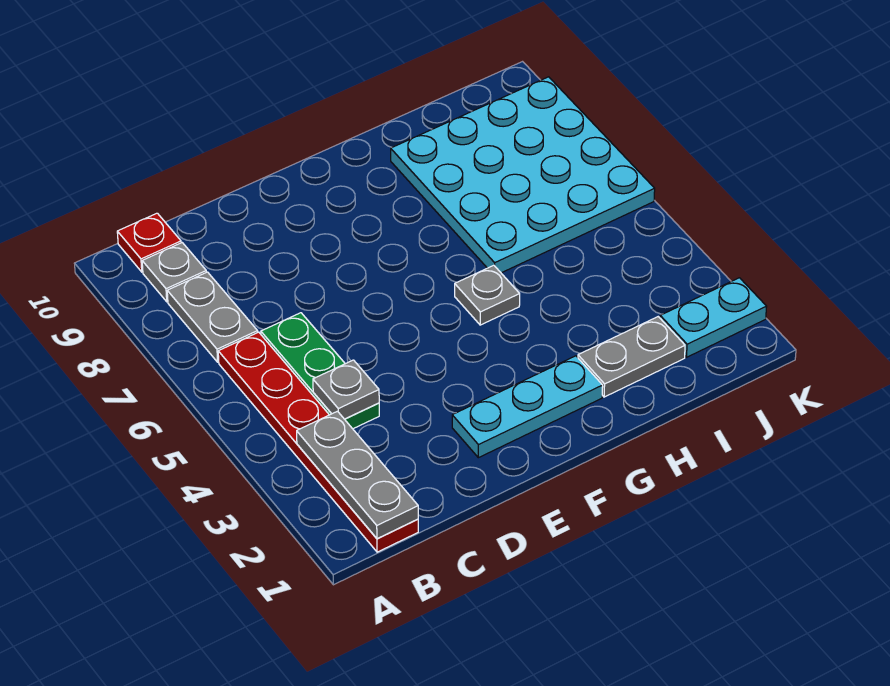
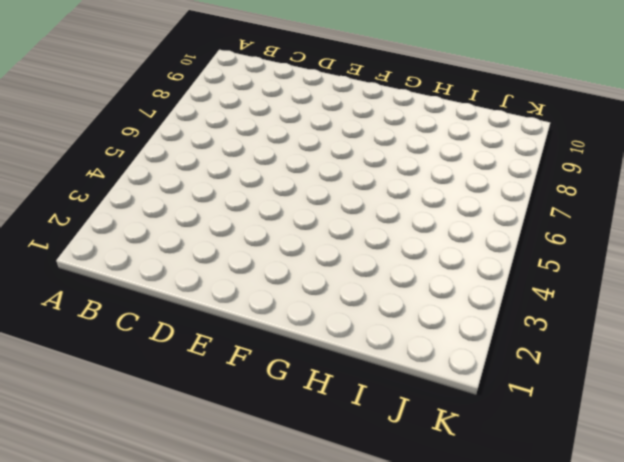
none -> red 1x6 plate [218,332,418,552]
none -> grey 1x2 plate [167,272,258,362]
none -> grey 1x1 plate [142,243,206,302]

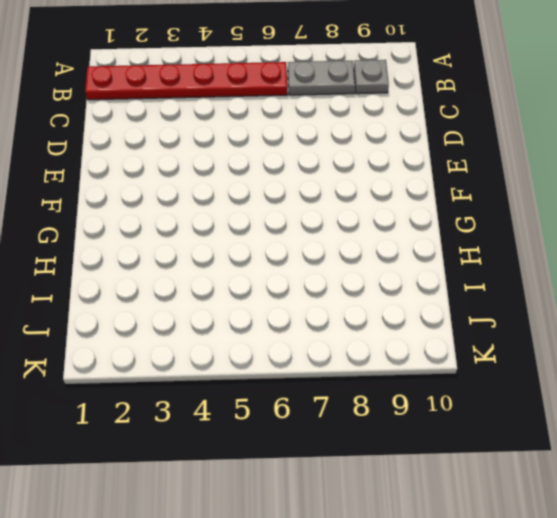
none -> red 1x1 plate [117,213,181,272]
none -> green 1x3 plate [261,313,379,429]
none -> cyan 1x3 plate [452,356,603,458]

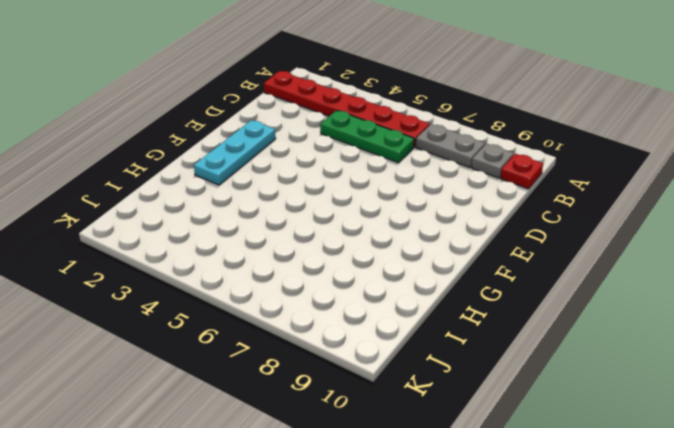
none -> grey 1x1 plate [455,265,520,325]
none -> grey 1x2 plate [578,317,685,397]
none -> cyan 4x4 plate [391,77,655,273]

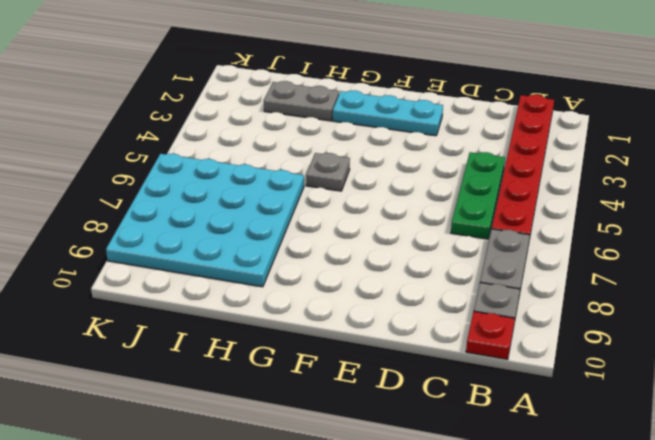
none -> cyan 1x2 plate [660,278,767,357]
none -> grey 1x3 plate [297,411,418,539]
none -> grey 1x1 plate [313,360,379,419]

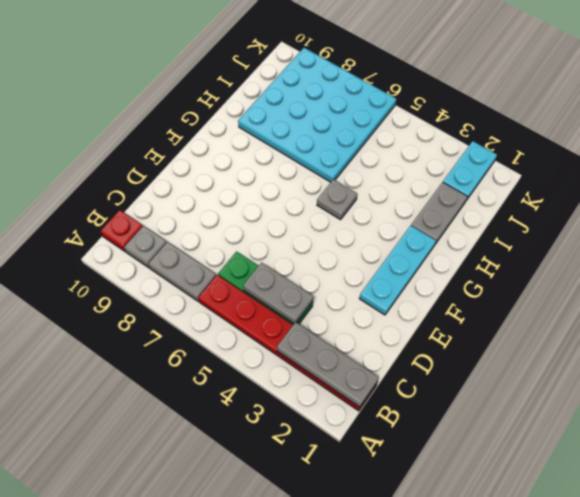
grey 1x2 plate [243,263,313,324] -> grey 1x1 plate [313,360,379,419]

